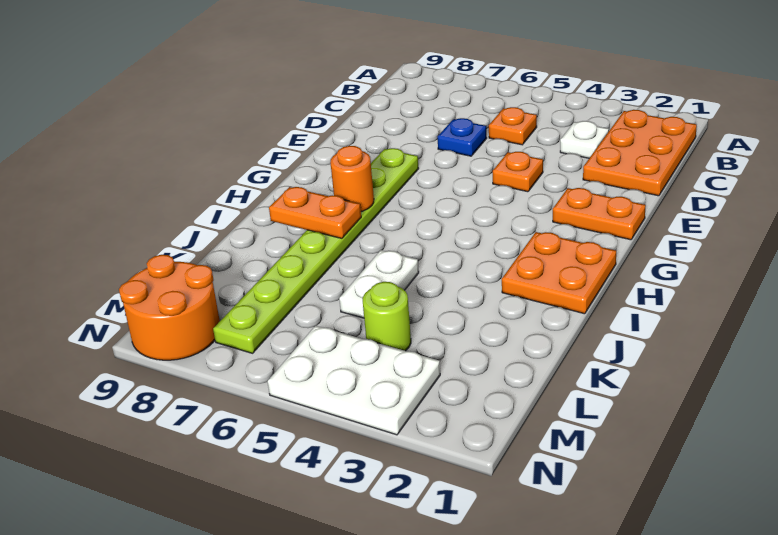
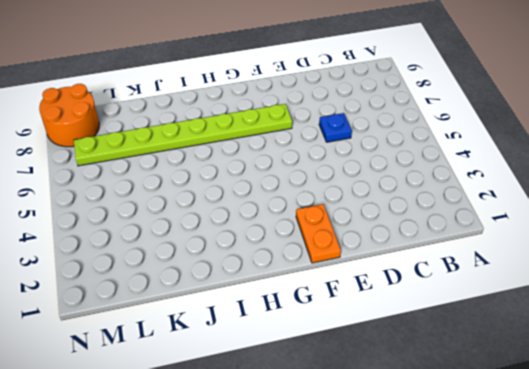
none -> orange 2x3 plate [583,110,697,196]
none -> white 1x1 plate [560,121,609,158]
none -> orange 1x1 plate [489,107,537,145]

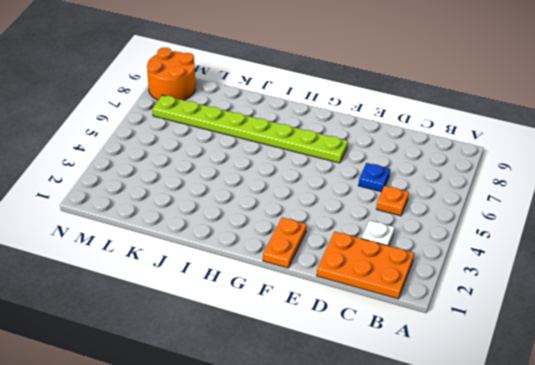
none -> orange 1x1 plate [493,152,543,192]
none -> orange 2x2 plate [502,232,616,314]
none -> white 1x2 plate [339,250,419,318]

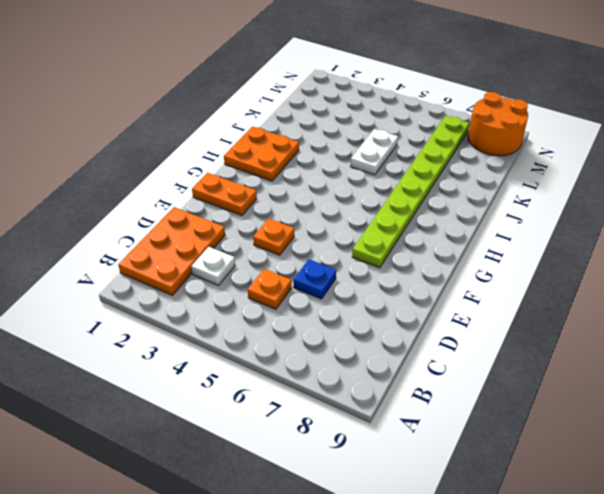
none -> lime 1x1 round brick [363,282,411,351]
none -> white 2x3 plate [268,326,440,435]
none -> orange 1x1 round brick [330,146,374,211]

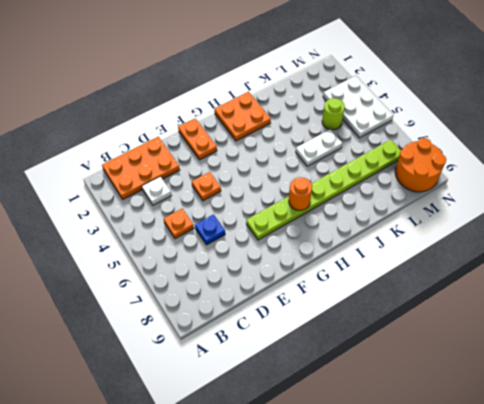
none -> orange 1x2 plate [269,187,361,238]

